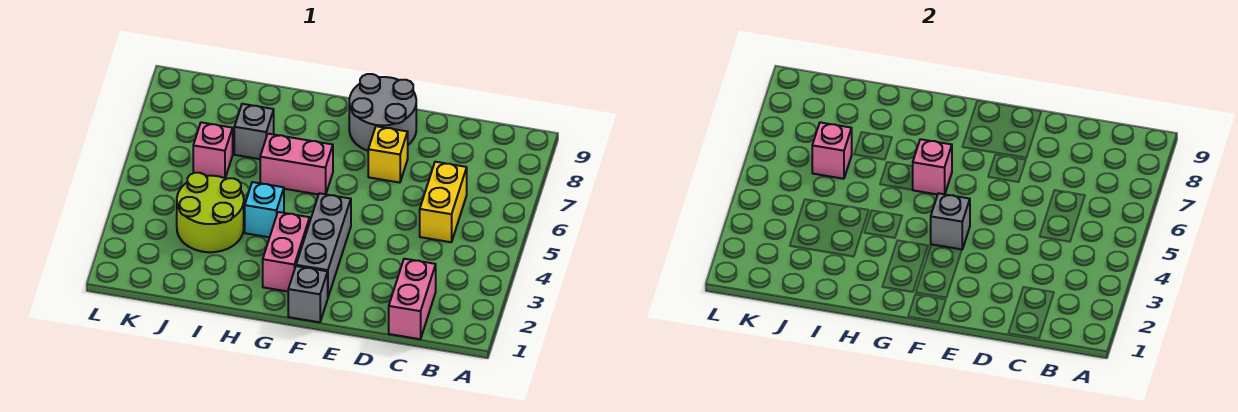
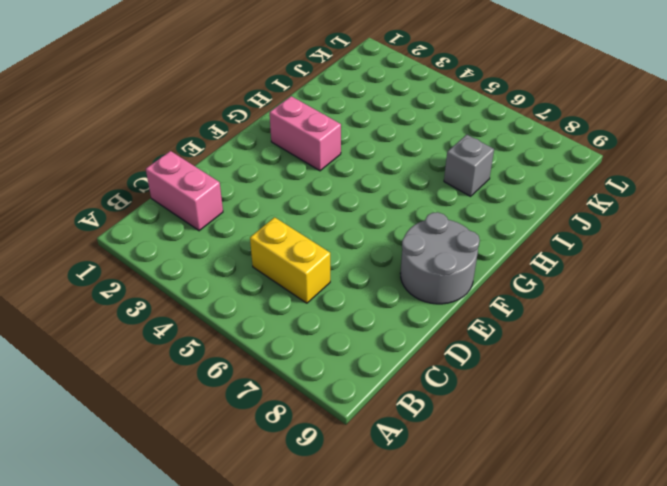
none -> yellow 1x1 brick [368,126,408,183]
none -> grey 1x1 brick [288,266,328,322]
none -> grey 1x3 brick [296,193,351,297]

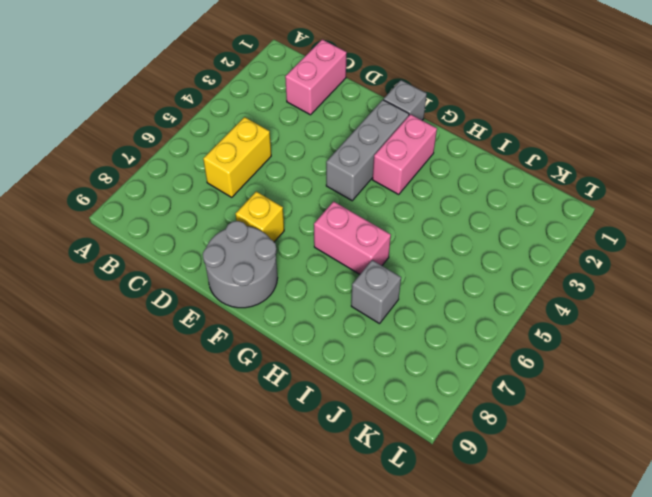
none -> cyan 1x1 brick [245,182,284,237]
none -> lime 2x2 round brick [177,173,244,252]
none -> pink 1x1 brick [193,122,233,178]

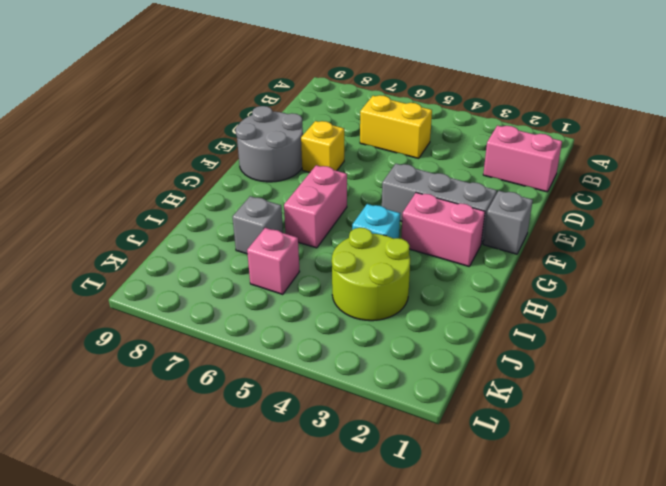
none -> grey 1x1 brick [931,193,970,249]
none -> pink 1x1 brick [913,139,952,194]
none -> pink 1x1 brick [812,122,852,179]

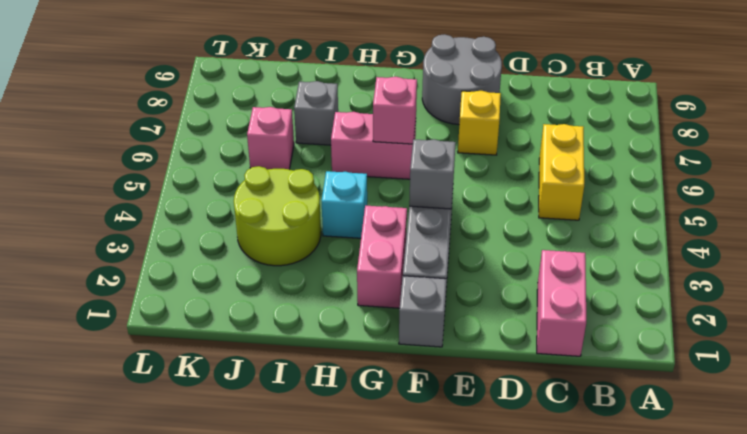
none -> pink 1x1 brick [812,122,852,179]

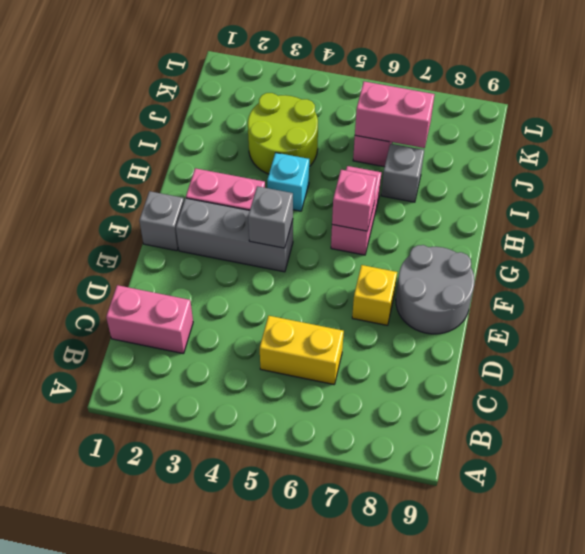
pink 1x2 brick [355,81,435,148] -> pink 1x1 brick [812,122,852,179]

